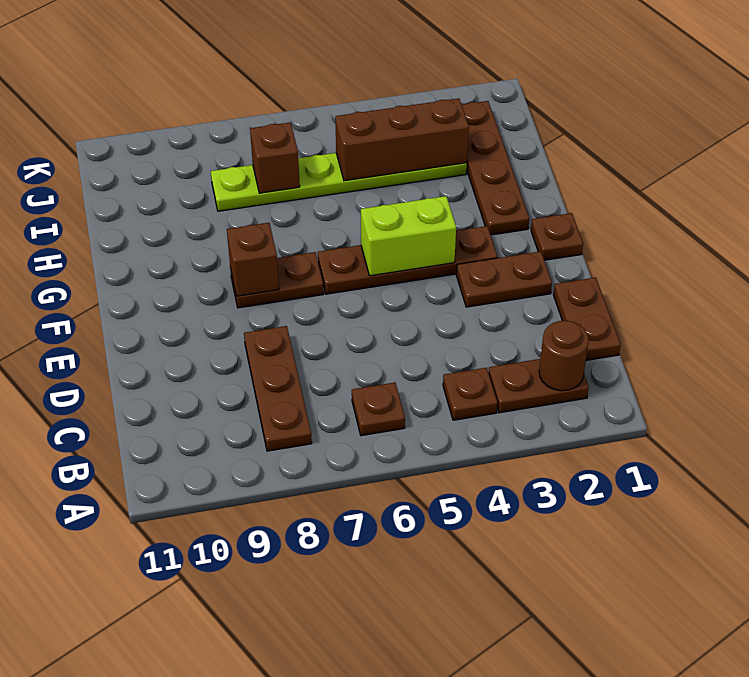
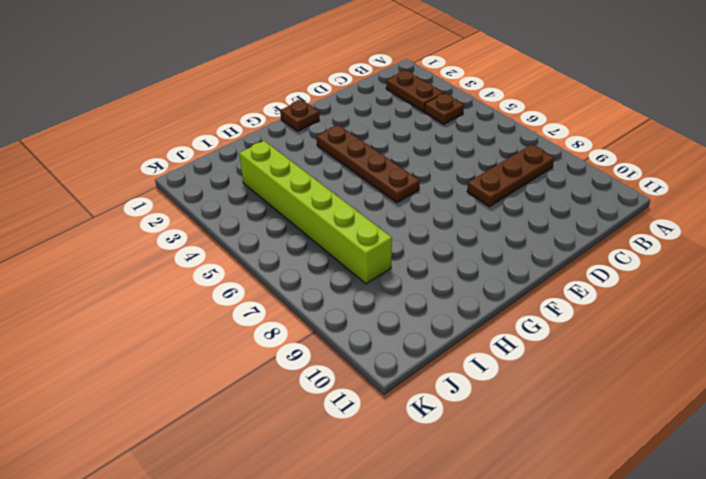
lime 1x6 brick [239,141,392,284] -> lime 1x6 plate [211,153,467,211]
none -> brown 1x1 plate [352,382,405,436]
none -> brown 1x2 plate [553,277,621,360]
none -> brown 1x2 plate [456,251,552,307]

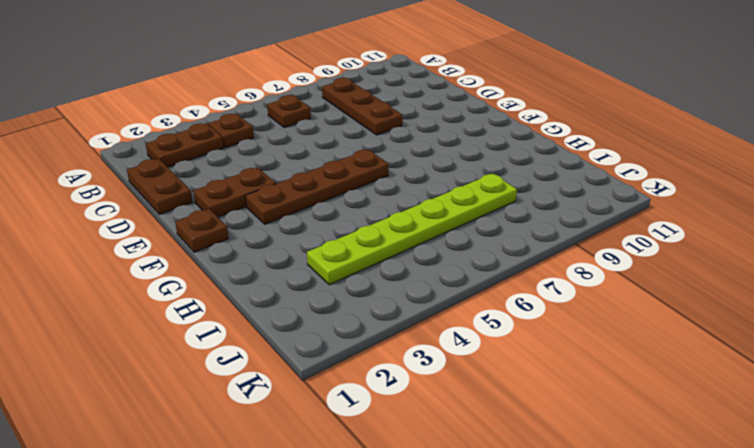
none -> brown 1x2 plate [230,252,324,308]
none -> brown 1x4 plate [462,101,529,235]
none -> brown 1x1 round brick [539,321,589,391]

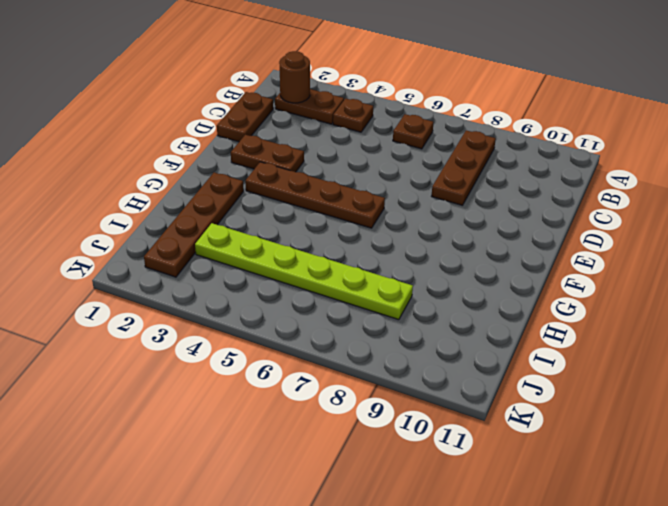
none -> brown 1x1 plate [531,213,583,260]
none -> brown 1x2 plate [230,252,324,308]
none -> lime 1x2 brick [361,196,456,276]

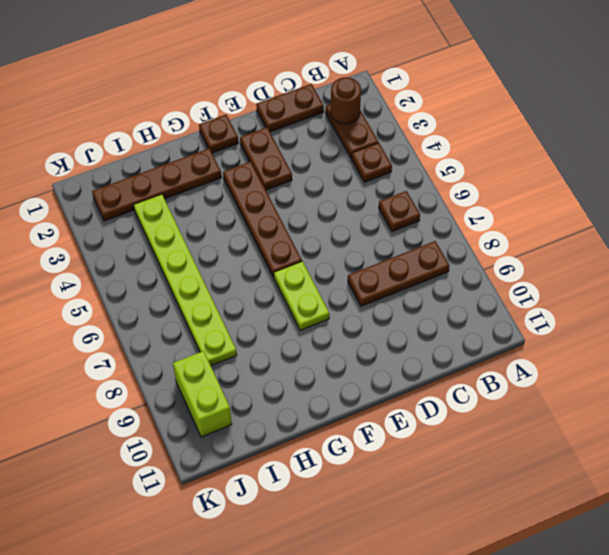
lime 1x2 plate [274,261,329,330] -> brown 1x2 plate [230,252,324,308]
lime 1x2 brick [173,351,232,437] -> lime 1x2 brick moved to [361,196,456,276]
none -> brown 1x1 brick [227,223,279,296]
none -> brown 1x3 brick [335,98,469,181]
none -> brown 1x1 brick [250,122,300,193]

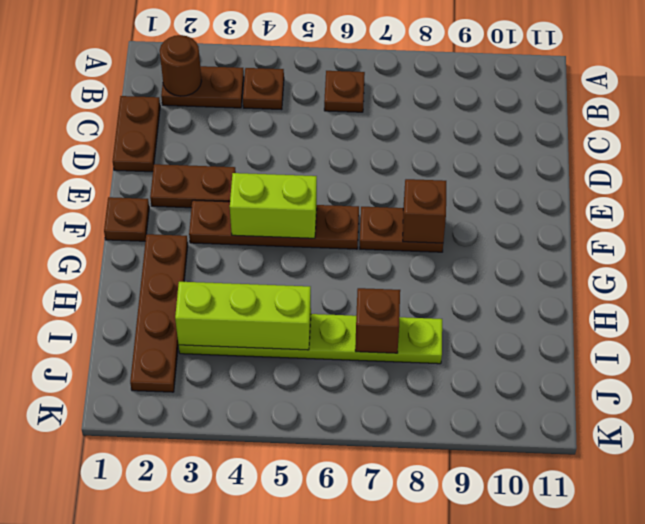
lime 1x3 brick [175,282,311,350] -> brown 1x3 brick [335,98,469,181]
none -> brown 1x3 plate [244,326,312,451]

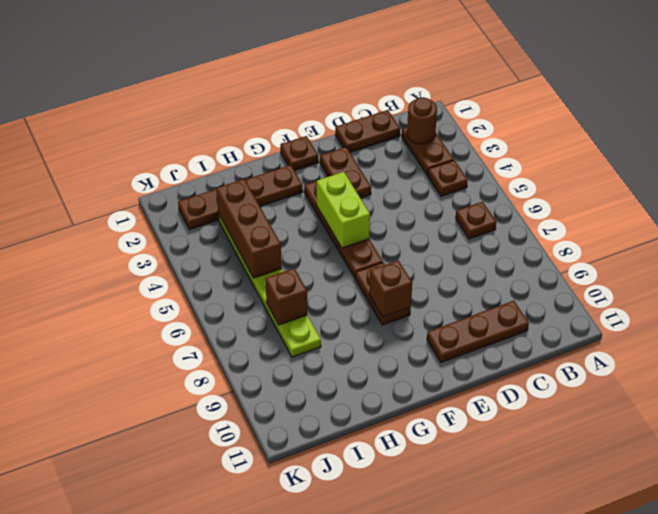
brown 1x3 plate [427,301,529,362] -> brown 1x3 plate moved to [244,326,312,451]

